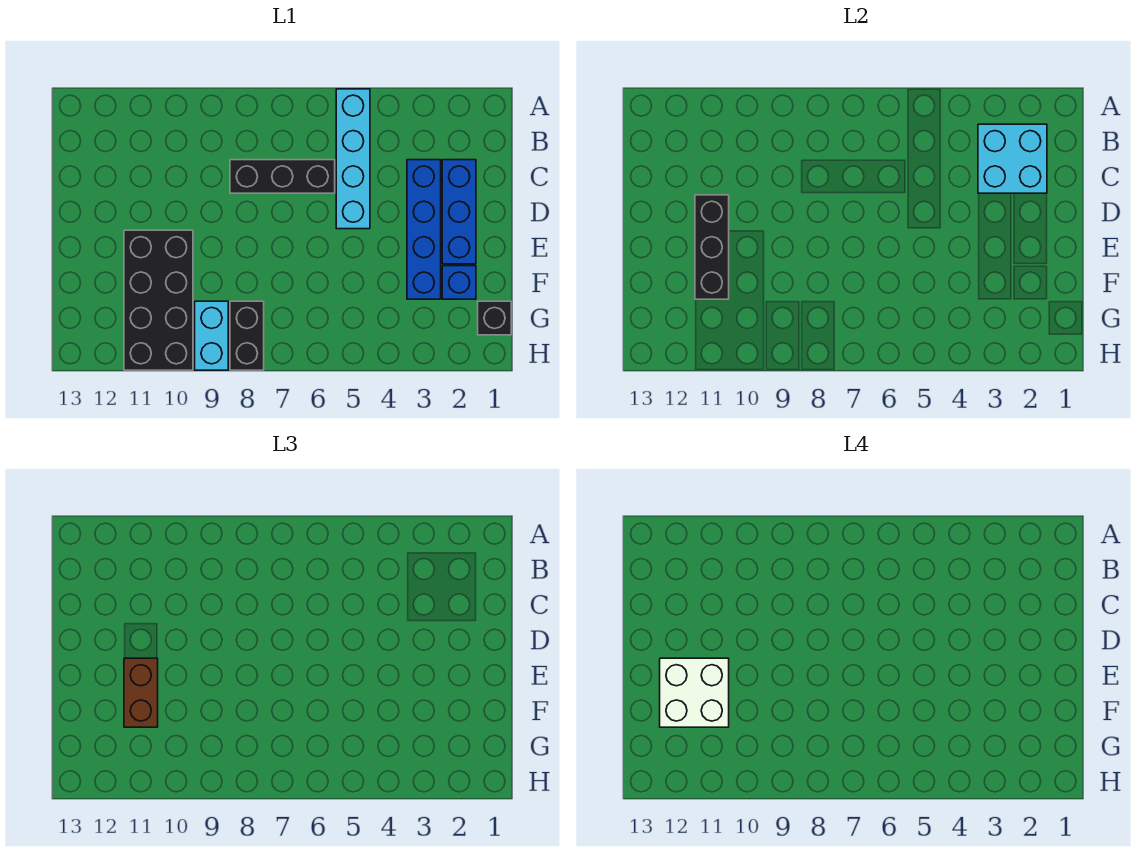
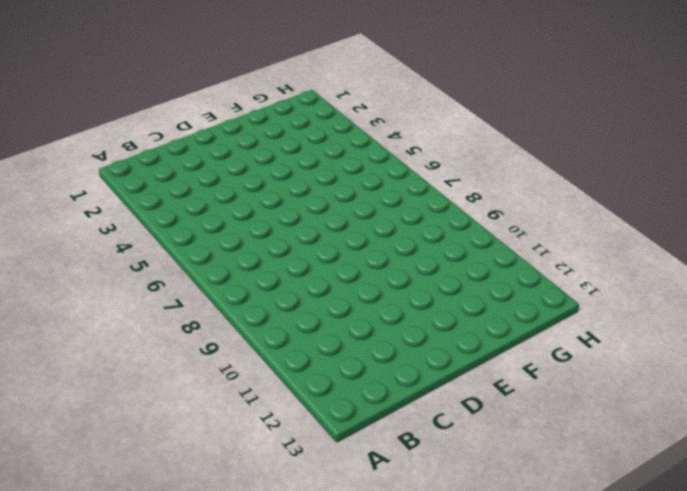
none -> cyan 1x4 brick [336,89,370,229]
none -> blue 1x3 brick [442,160,476,264]
none -> blue 1x4 brick [407,160,441,299]

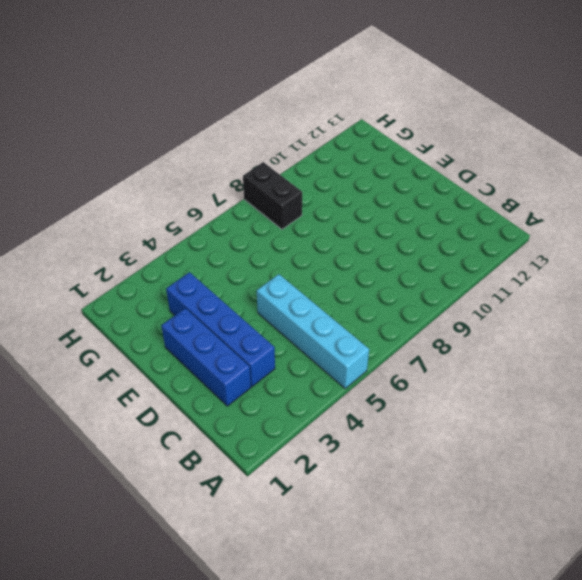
none -> black 1x3 brick [230,160,335,193]
none -> black 2x4 brick [124,230,193,370]
none -> blue 1x1 brick [442,266,476,299]

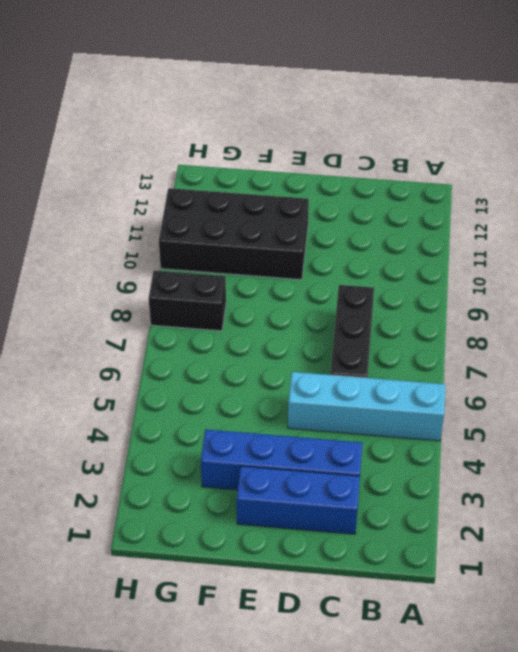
none -> blue 1x1 brick [442,266,476,299]
none -> black 1x1 brick [478,301,511,335]
none -> cyan 1x2 brick [195,301,228,370]

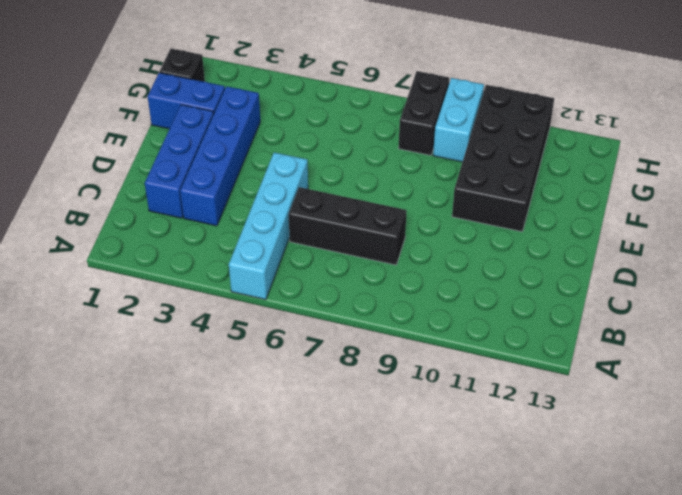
blue 1x2 brick [148,73,225,129] -> blue 1x1 brick [442,266,476,299]
none -> cyan 2x2 brick [978,124,1047,193]
none -> black 1x3 brick [695,195,729,299]
none -> brown 1x2 brick [124,658,158,727]

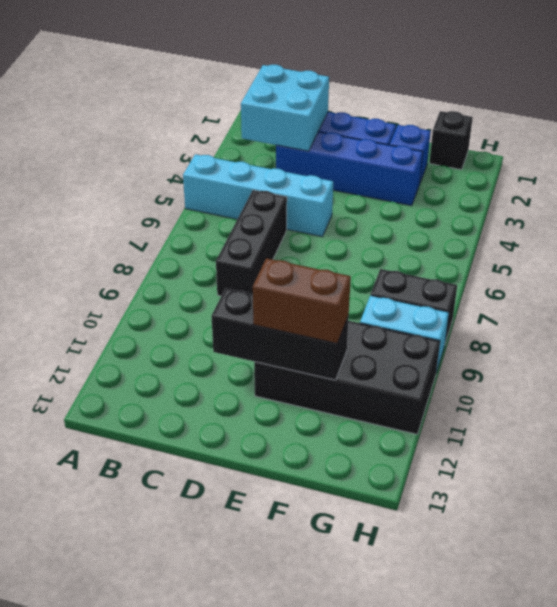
none -> white 2x2 brick [660,658,729,727]

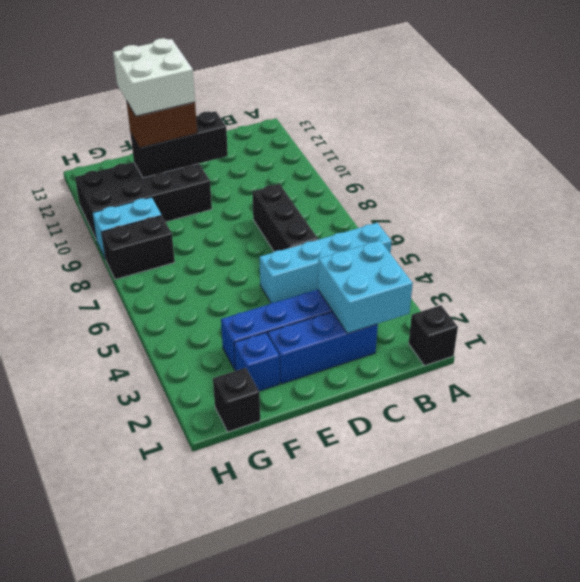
black 1x1 brick [409,305,458,366] -> none

